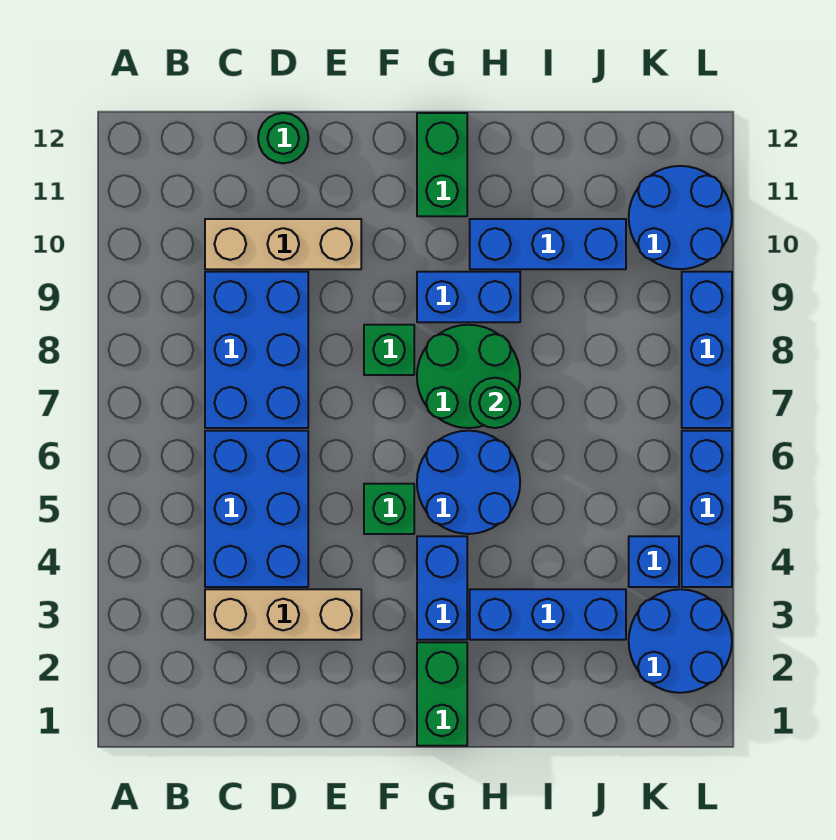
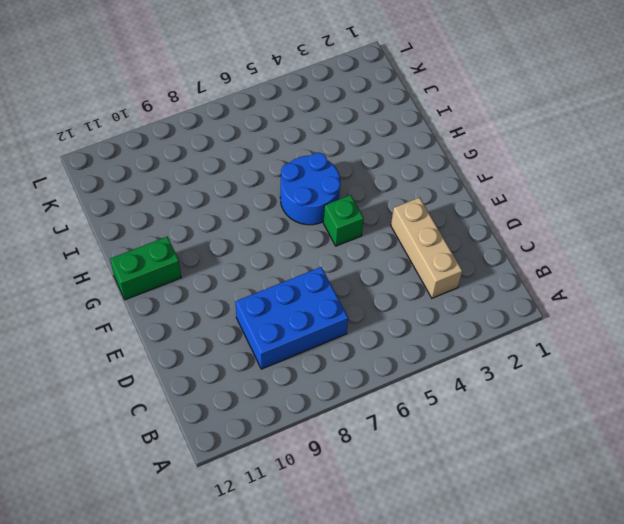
none -> blue 2x3 brick [205,431,308,587]
none -> tan 1x3 brick [205,219,361,269]
none -> green 1x1 round brick [258,113,308,163]

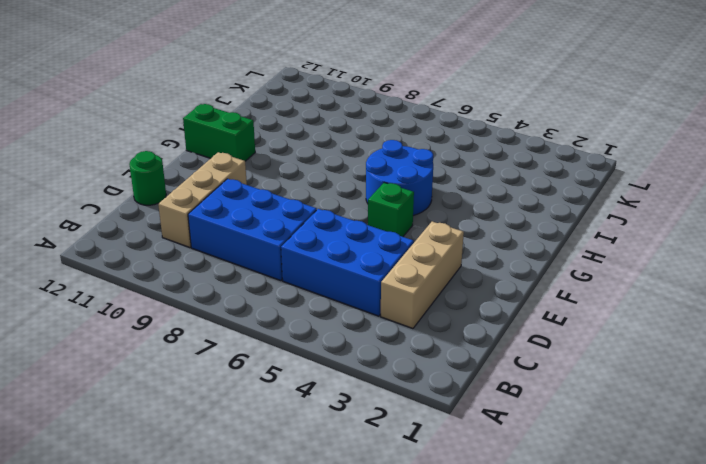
none -> green 1x1 brick [364,325,414,375]
none -> green 1x2 brick [417,642,467,746]
none -> blue 1x2 brick [417,536,467,640]

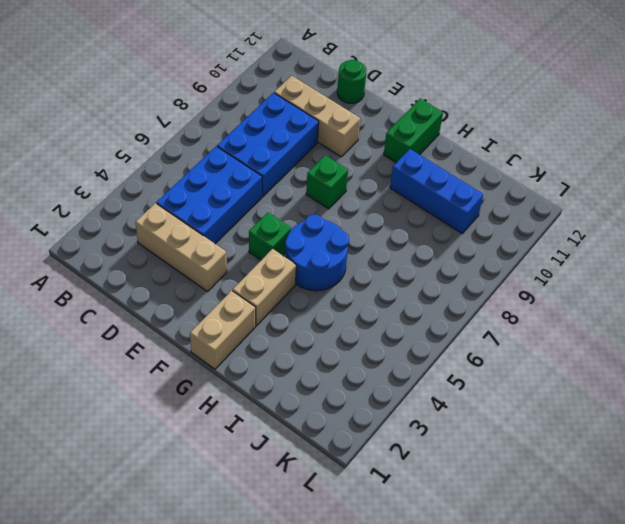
tan 1x2 brick [190,290,256,369] -> green 1x2 brick [417,642,467,746]
tan 1x2 brick [233,249,296,326] -> blue 1x2 brick [417,536,467,640]
none -> green 2x2 round brick [417,325,520,428]
none -> blue 1x2 brick [417,272,520,322]
none -> blue 1x3 brick [470,589,626,640]

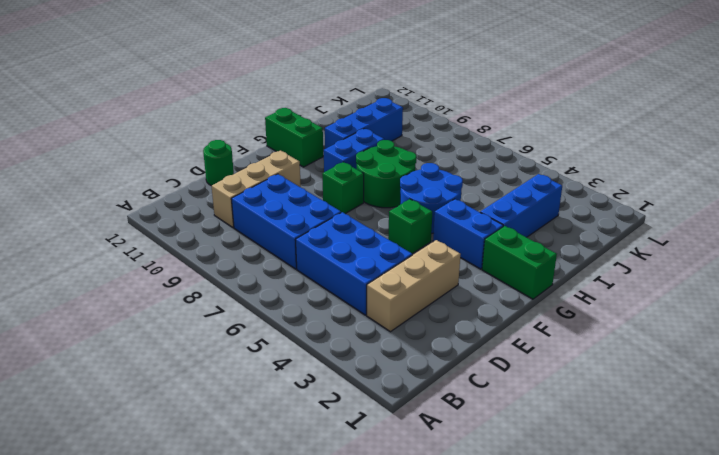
none -> blue 2x2 round brick [629,589,732,693]
none -> blue 1x1 brick [629,536,679,587]
none -> blue 2x2 round brick [629,166,732,269]

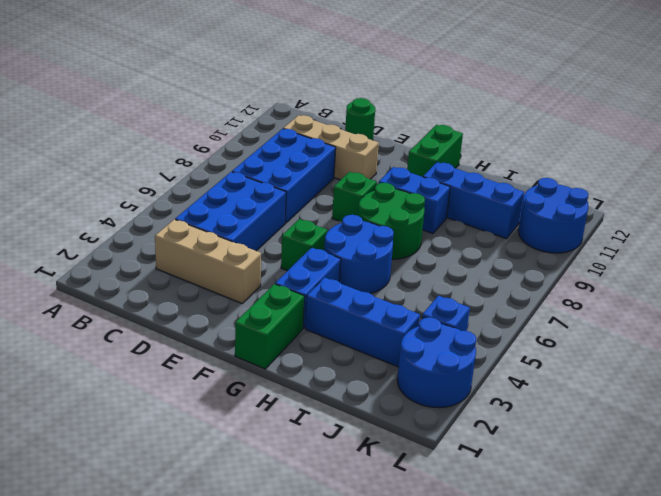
none -> blue 1x3 brick [682,431,732,587]
none -> blue 1x3 brick [682,272,732,428]
none -> green 1x1 round brick [470,378,520,428]

